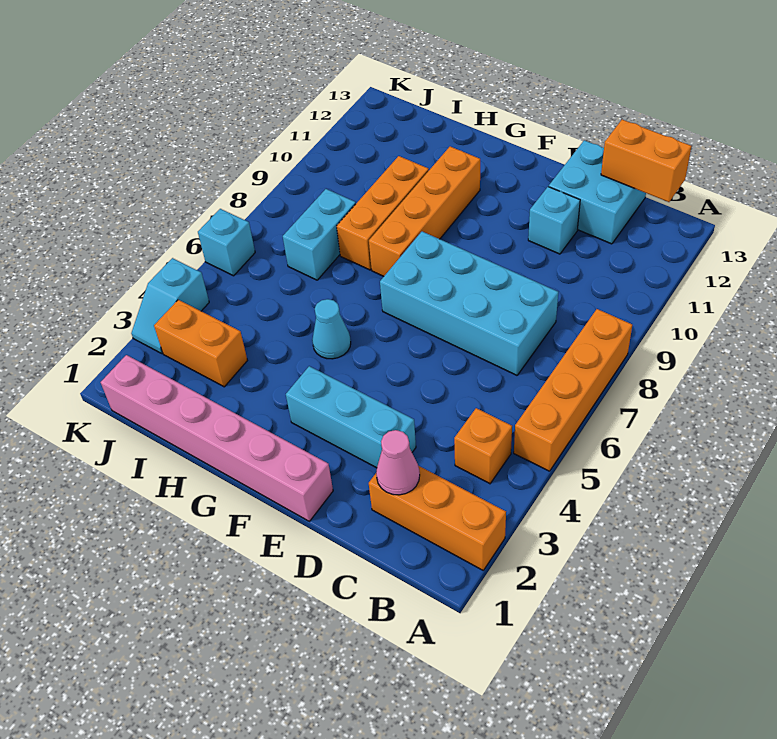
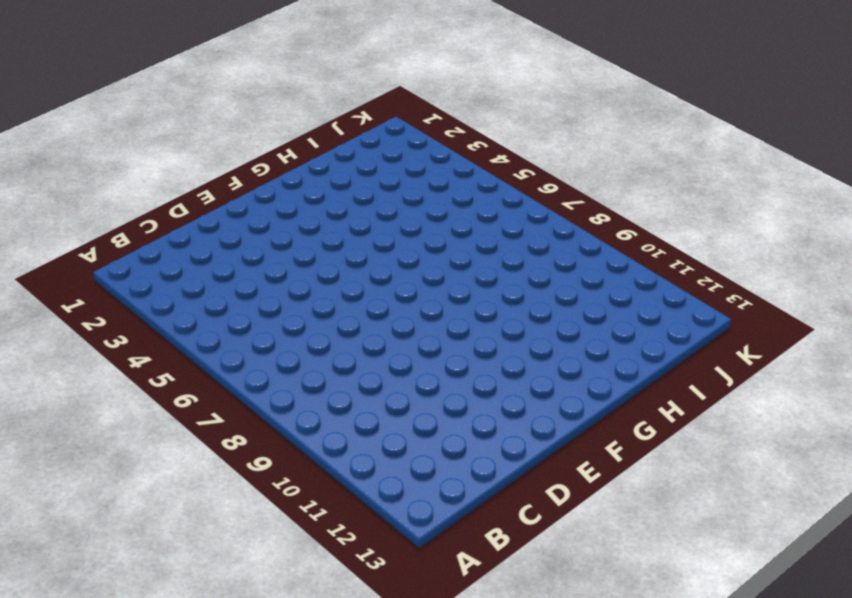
none -> orange 1x3 brick [369,466,506,570]
none -> orange 1x4 brick [514,309,632,471]
none -> orange 1x1 brick [454,408,512,484]

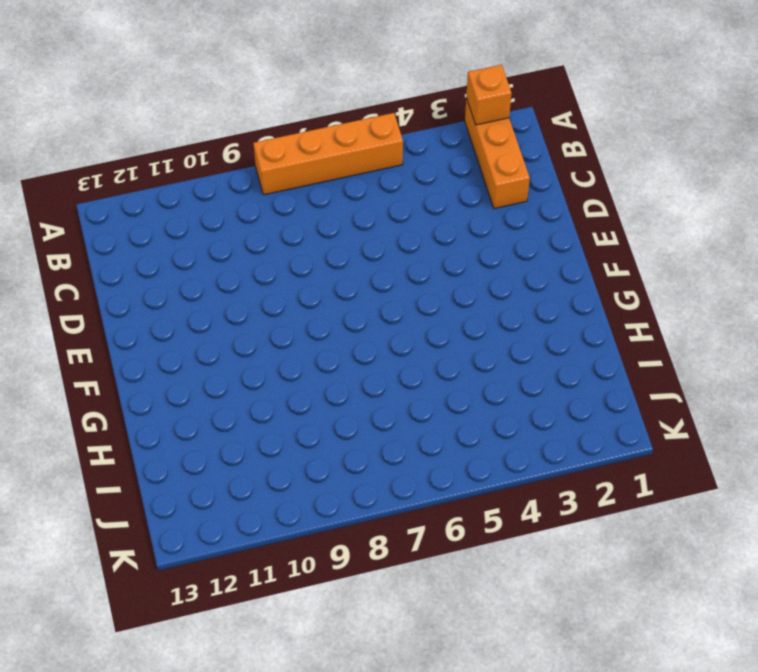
orange 1x1 brick [466,65,511,125] -> orange 1x1 brick moved to [454,408,512,484]
none -> cyan 2x4 brick [380,232,558,375]
none -> cyan 2x2 brick [549,140,646,244]
none -> cyan 1x3 brick [286,366,416,468]

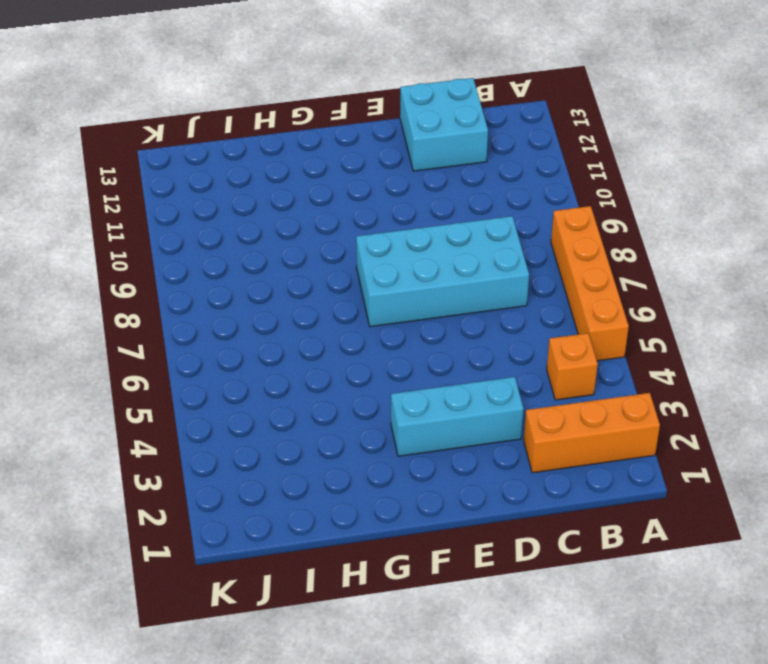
none -> cyan 1x1 brick [528,187,580,254]
none -> pink 1x6 brick [101,355,333,521]
none -> cyan 1x1 cone [312,299,351,359]

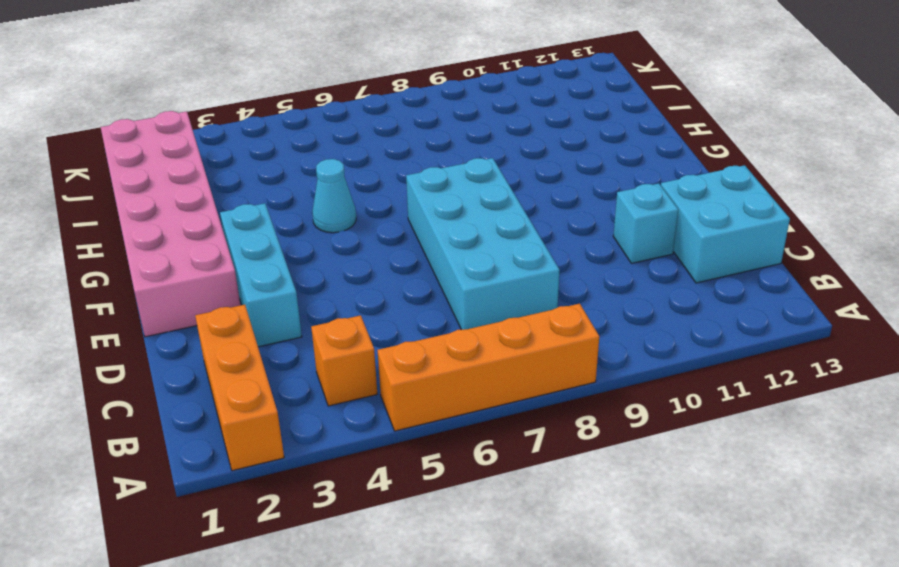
pink 2x6 brick [101,111,240,337] -> pink 1x6 brick [101,355,333,521]
none -> orange 1x4 brick [369,147,480,276]
none -> orange 1x3 brick [337,156,429,270]
none -> orange 1x2 brick [154,300,247,387]

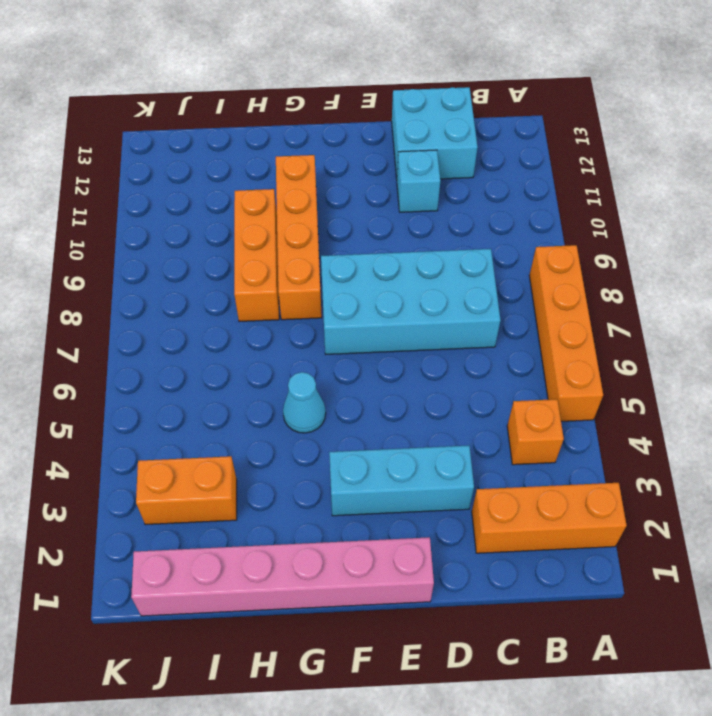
none -> cyan 1x2 brick [283,189,356,280]
none -> cyan 1x2 slope [131,258,209,353]
none -> cyan 1x1 brick [198,209,255,276]

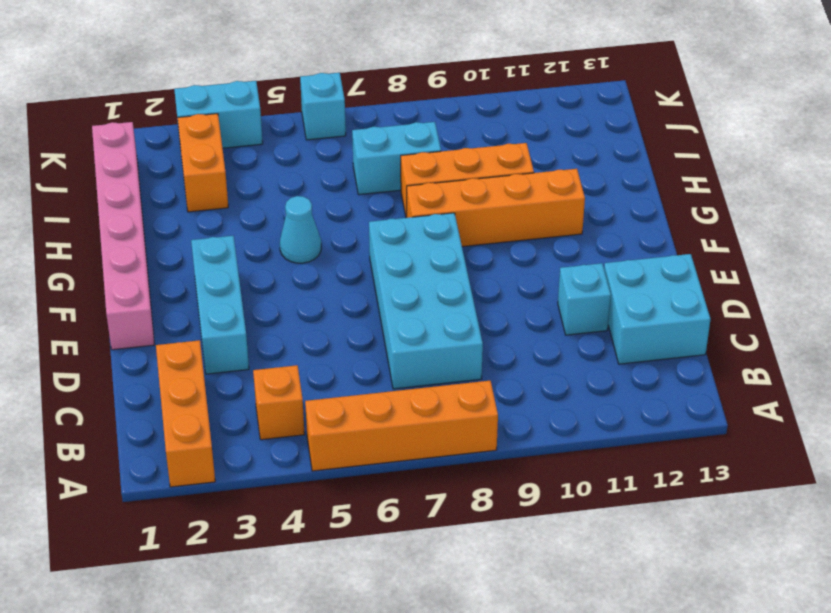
cyan 1x2 brick [174,81,263,148] -> cyan 1x2 slope [131,258,209,353]
none -> orange 1x2 brick [601,120,692,202]
none -> pink 1x1 cone [376,430,420,495]

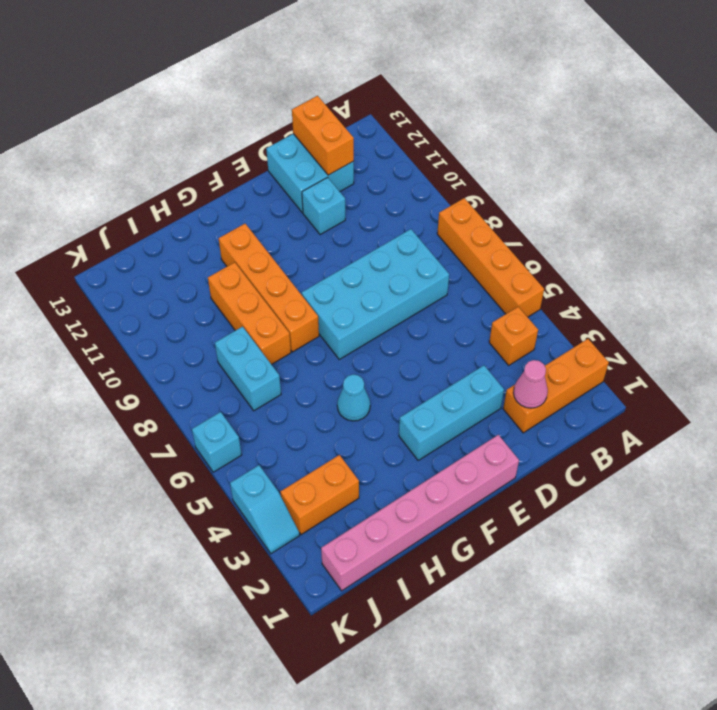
orange 1x2 brick [292,96,354,175] -> orange 1x2 brick turned to [601,120,692,202]

